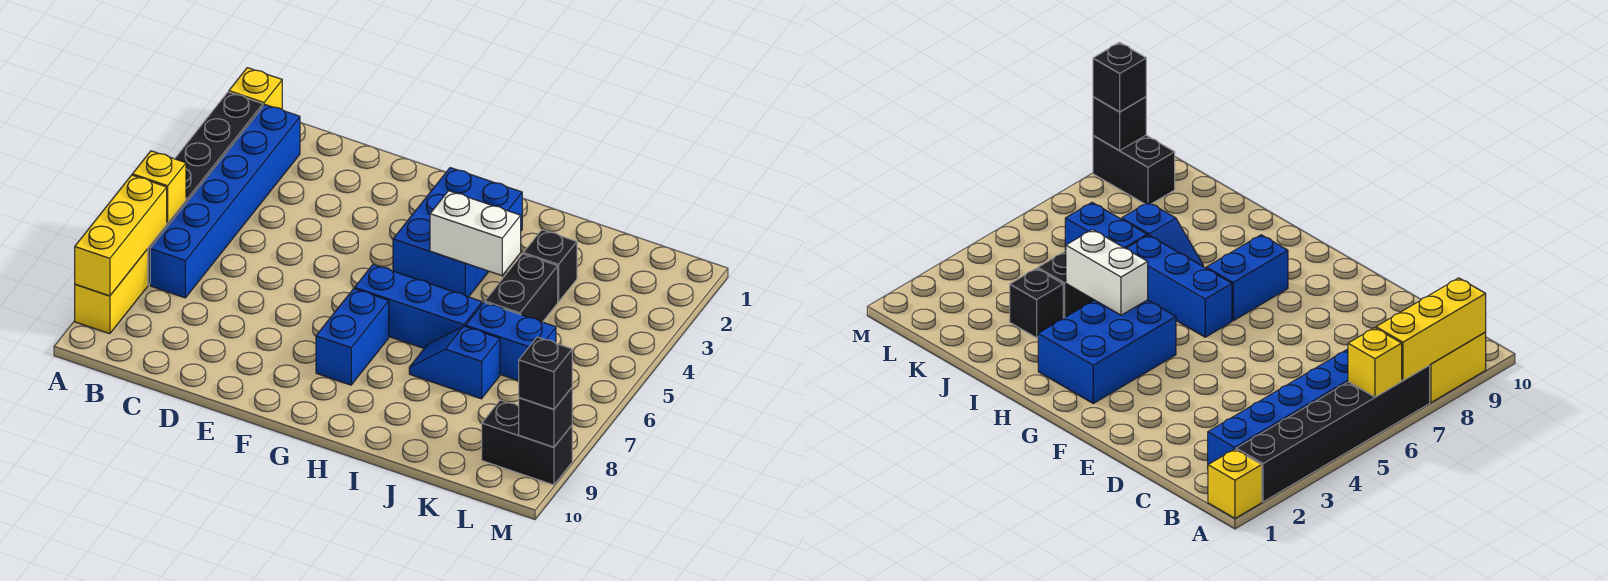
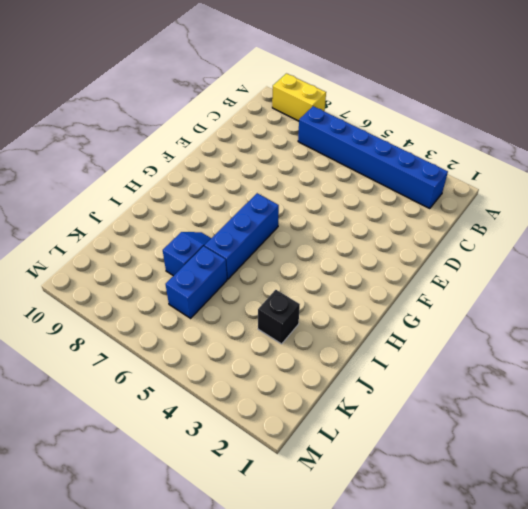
none -> yellow 1x1 brick [229,68,282,109]
none -> black 1x6 brick [148,92,263,285]
none -> blue 2x3 brick [393,168,522,297]

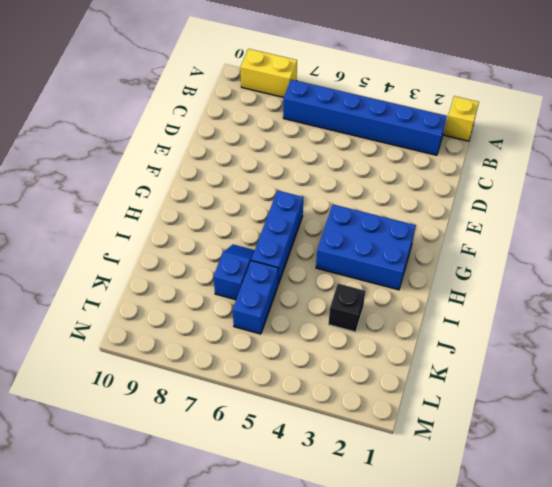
none -> black 1x6 brick [148,92,263,285]
none -> blue 1x2 brick [316,289,389,385]
none -> black 1x2 brick [485,254,558,322]

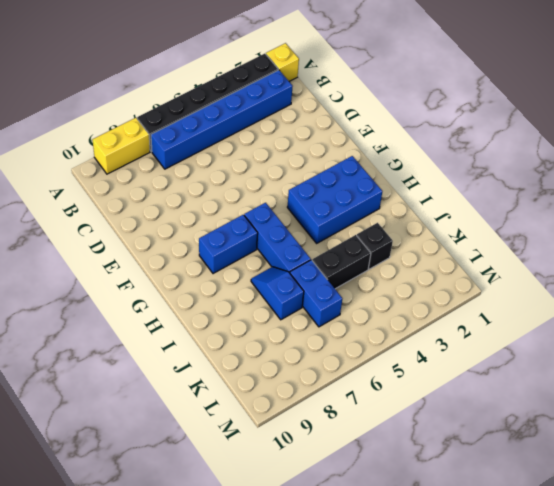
none -> black 1x2 brick [482,400,572,485]
none -> yellow 1x1 brick [132,151,186,223]
none -> yellow 1x3 brick [75,175,167,296]

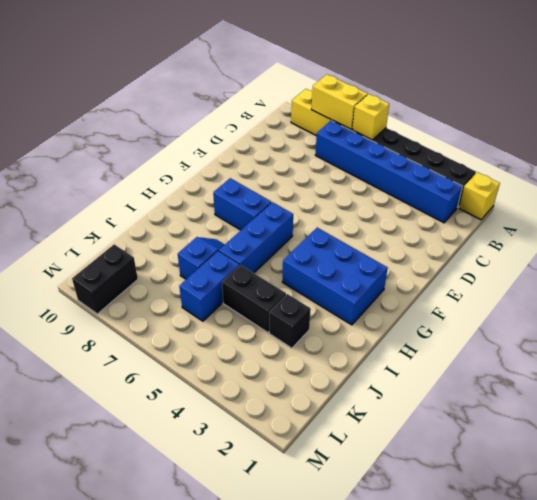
yellow 1x2 brick [311,74,368,129] -> yellow 1x3 brick [75,175,167,296]
none -> white 1x2 brick [430,191,521,276]
none -> black 1x1 brick [519,388,572,447]
none -> black 1x1 brick [519,337,572,409]

